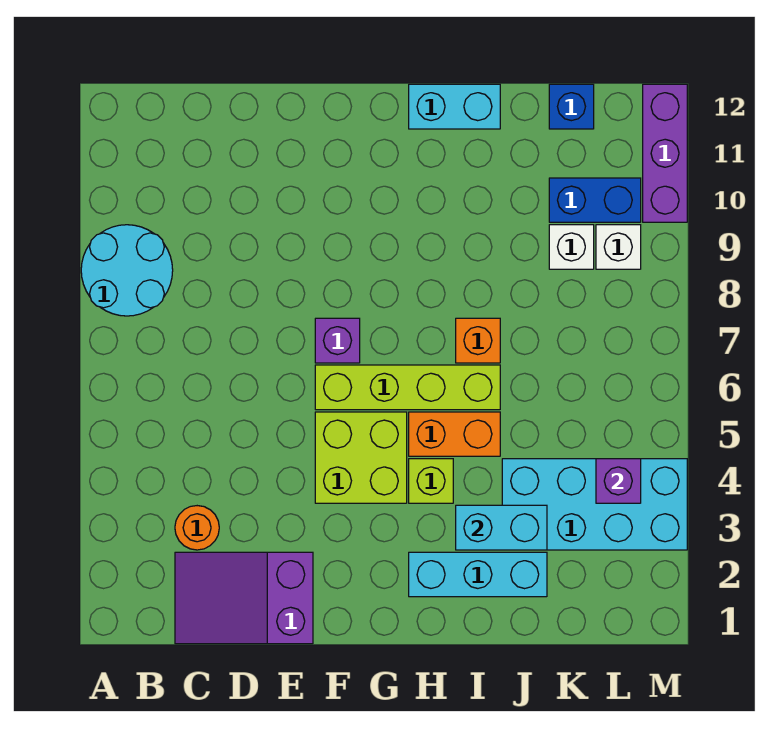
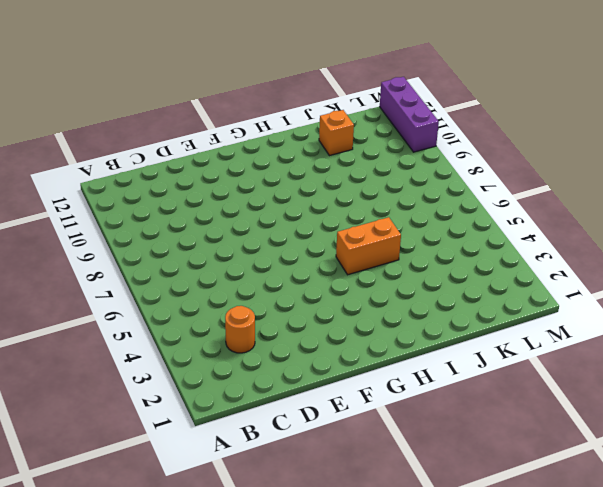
orange 1x1 brick [319,110,354,156] -> orange 1x1 brick moved to [456,318,500,363]
none -> cyan 2x2 round brick [81,225,173,316]
none -> purple 2x3 slope [175,552,313,644]
none -> lime 2x2 brick [315,412,407,503]

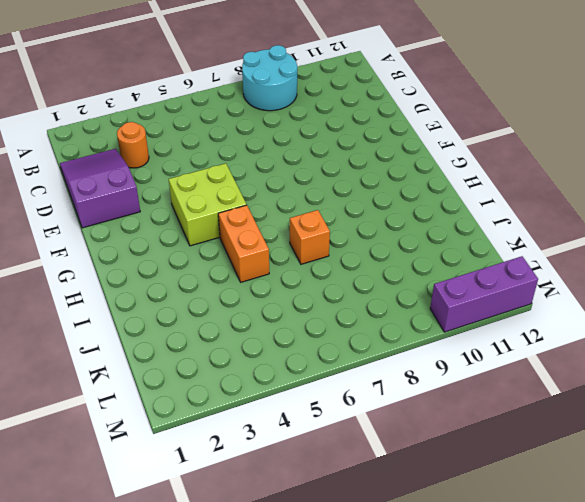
none -> lime 1x4 brick [315,365,500,410]
none -> purple 1x1 brick [315,318,360,363]
none -> cyan 1x3 brick [409,552,547,597]

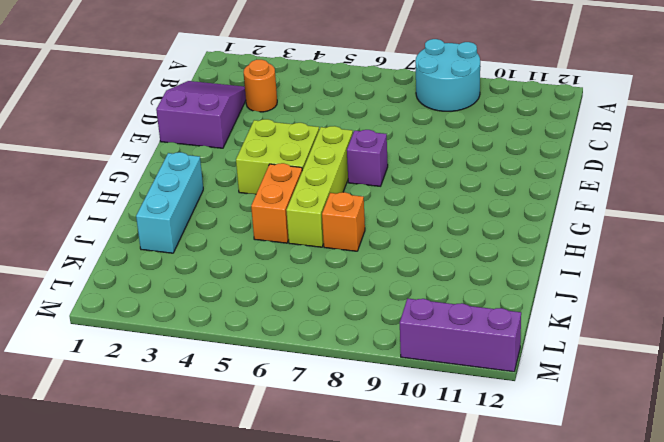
none -> lime 1x1 brick [409,459,453,503]
none -> cyan 1x2 brick [409,84,500,129]
none -> cyan 2x4 brick [502,459,687,550]

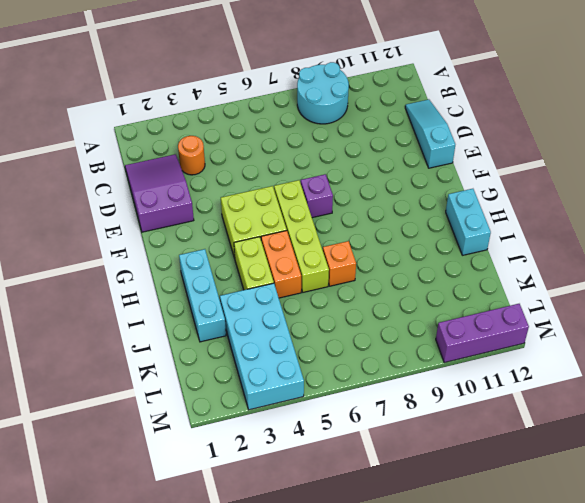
cyan 1x3 slope [405,99,455,168] -> none
lime 1x2 brick [234,237,274,290] -> lime 1x1 brick [409,459,453,503]
none -> white 1x1 brick [549,225,594,269]
none -> blue 1x2 brick [549,178,641,222]
none -> blue 1x1 brick [549,84,594,129]

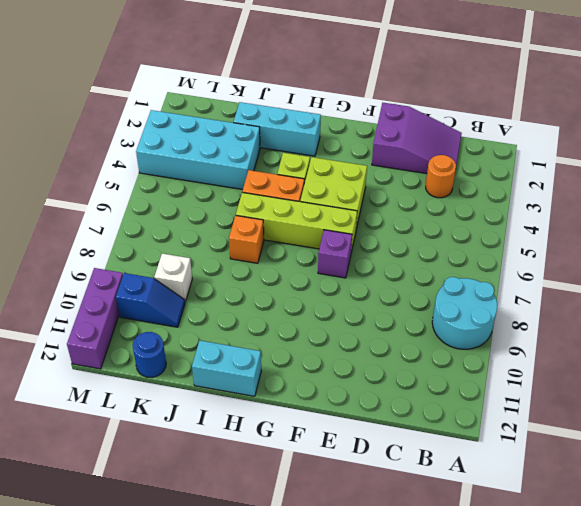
blue 1x2 slope [116,273,185,327] -> blue 1x2 brick [549,178,641,222]
blue 1x1 round brick [133,332,166,377] -> blue 1x1 brick [549,84,594,129]
none -> white 1x1 brick [596,225,641,269]
none -> cyan 1x2 brick [456,505,547,550]
none -> purple 1x1 brick [596,459,641,503]

